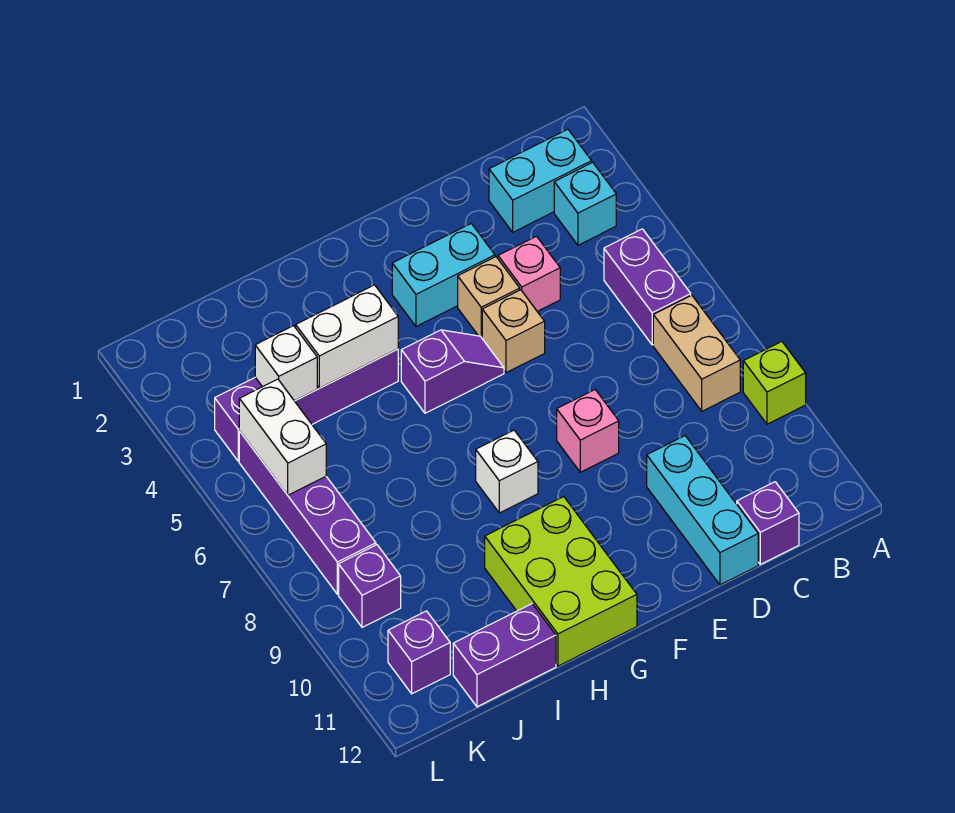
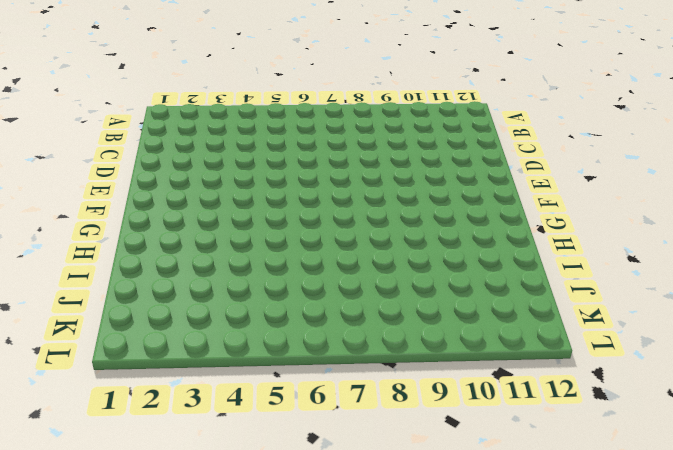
none -> lime 1x1 brick [743,341,806,424]
none -> cyan 1x2 brick [489,129,592,232]
none -> cyan 1x1 brick [554,162,616,245]

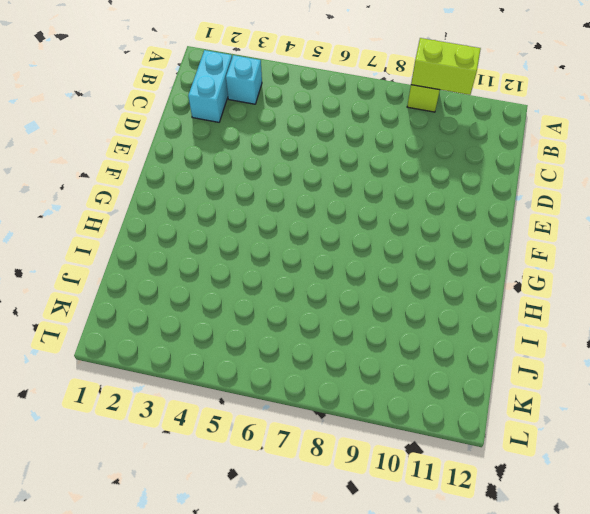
lime 1x2 brick [411,38,481,95] -> none
none -> purple 1x2 brick [604,229,691,345]
none -> tan 1x2 brick [653,295,740,411]
none -> purple 1x1 brick [737,482,799,564]

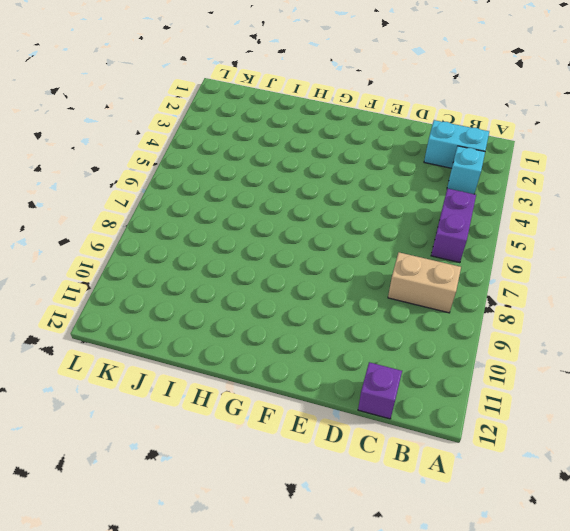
tan 1x2 brick [388,252,461,313] -> tan 1x2 brick turned to [653,295,740,411]
none -> lime 1x1 brick [743,341,806,424]
none -> pink 1x1 brick [498,236,560,311]
none -> cyan 1x3 brick [647,436,758,585]

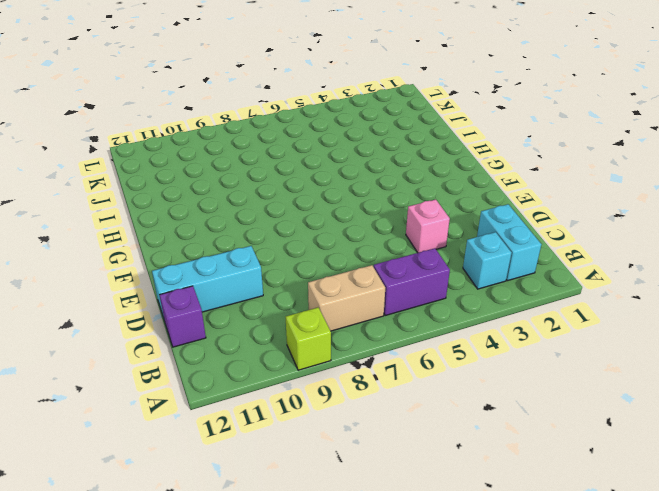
none -> cyan 1x2 brick [392,224,495,327]
none -> tan 1x1 brick [458,257,520,338]
none -> tan 1x1 brick [482,290,545,373]

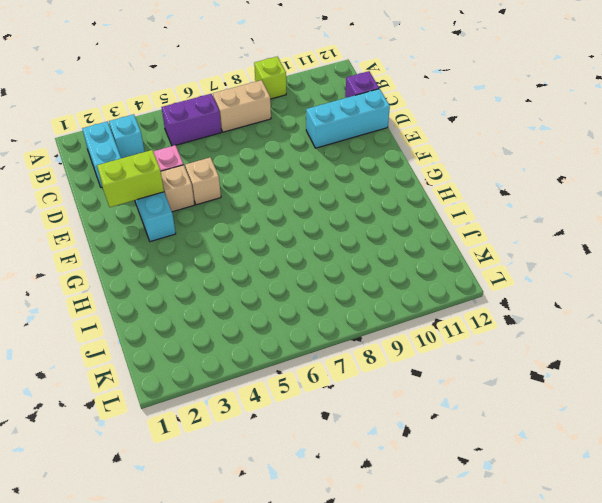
lime 1x2 brick [97,150,164,207] -> none
none -> pink 1x1 brick [557,390,619,472]
none -> purple 1x2 slope [401,330,504,413]
none -> white 1x1 brick [476,430,538,513]

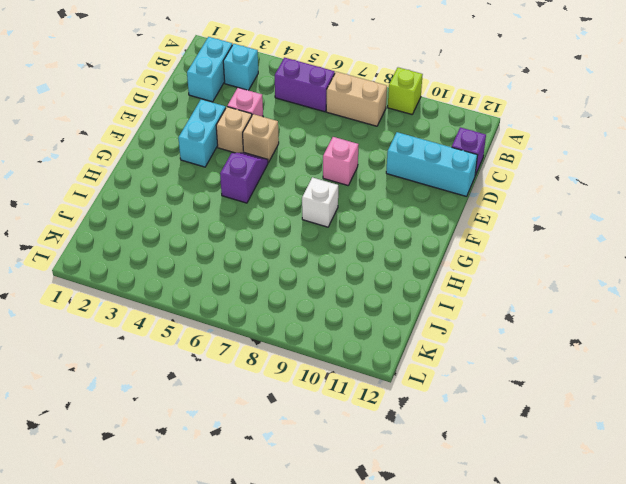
none -> lime 2x3 brick [485,497,637,666]
none -> purple 1x4 brick [215,349,398,461]
none -> purple 1x2 brick [453,604,556,707]

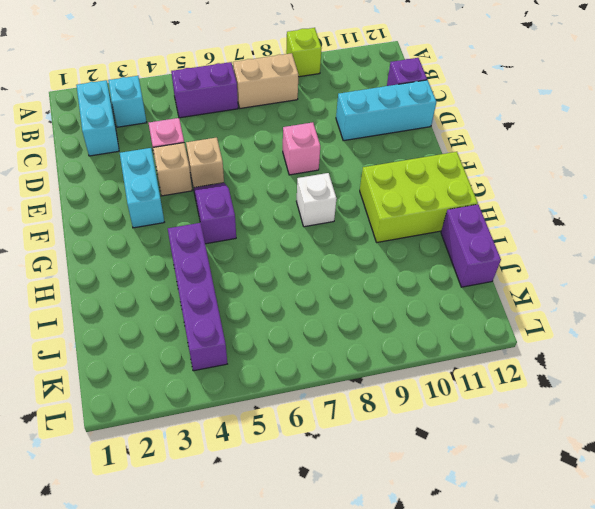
none -> purple 1x4 brick [239,431,376,594]
none -> purple 1x1 brick [339,545,401,627]
none -> purple 1x1 brick [388,611,450,694]

